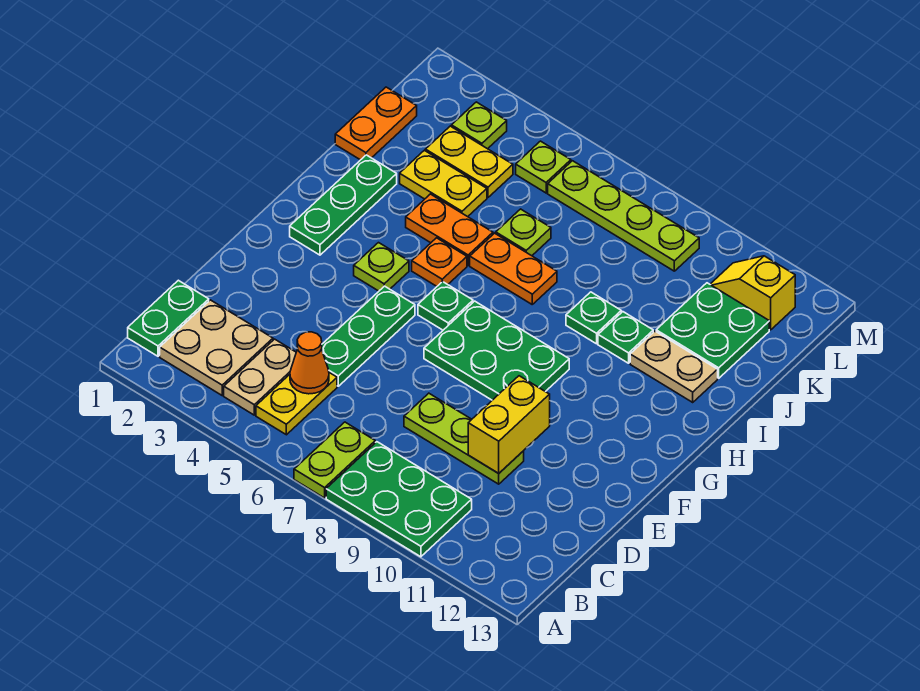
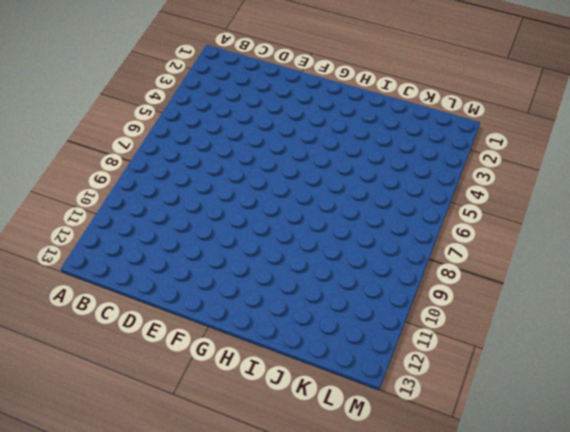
none -> lime 1x2 plate [294,422,375,498]
none -> green 2x3 plate [326,442,472,557]
none -> green 1x2 plate [128,280,209,356]

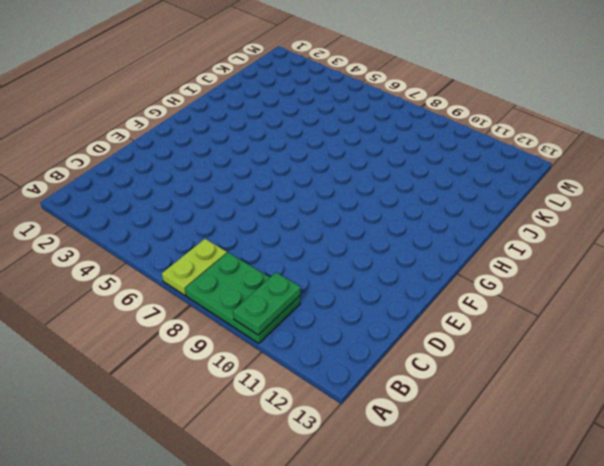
green 1x2 plate [233,272,300,335] -> green 1x2 plate moved to [128,280,209,356]
none -> tan 2x2 plate [160,300,273,395]
none -> tan 1x2 plate [224,339,296,415]
none -> yellow 1x2 plate [256,373,337,435]

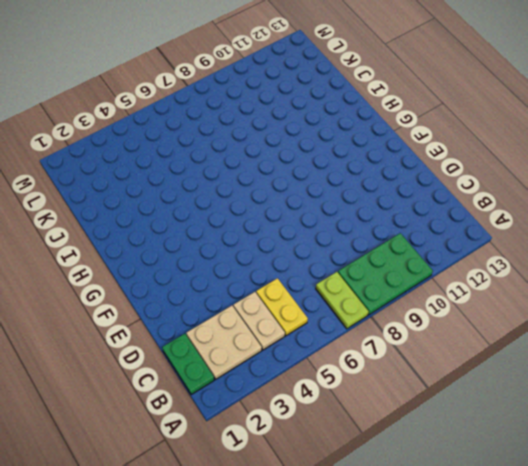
none -> green 1x3 plate [322,286,415,386]
none -> lime 1x3 plate [404,393,524,484]
none -> green 2x3 plate [424,301,569,400]

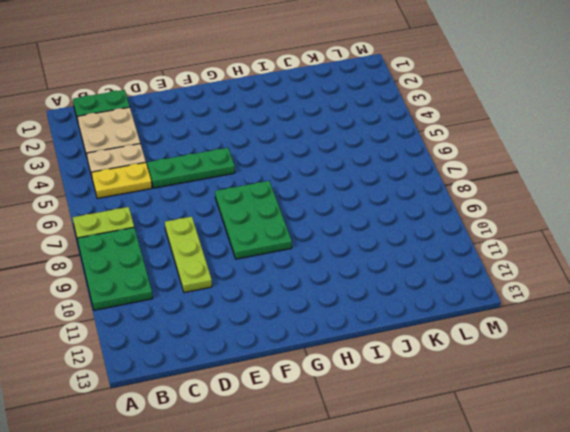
none -> green 1x3 plate [290,155,397,255]
none -> lime 1x1 plate [354,243,409,291]
none -> green 1x1 plate [418,282,473,330]

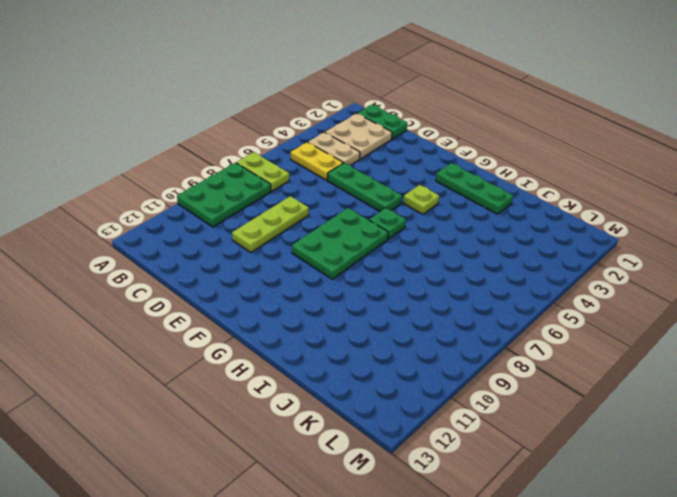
none -> orange 1x1 plate [412,238,467,286]
none -> orange 1x2 plate [406,194,493,265]
none -> orange 1x2 plate [470,233,557,304]

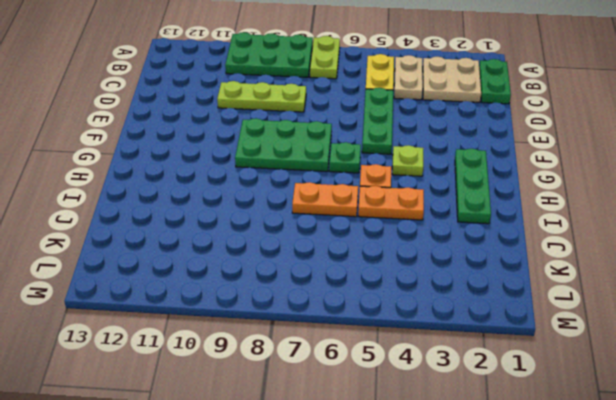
none -> green 1x1 plate [566,292,621,344]
none -> green 1x1 plate [598,312,653,363]
none -> tan 1x2 plate [630,331,718,402]

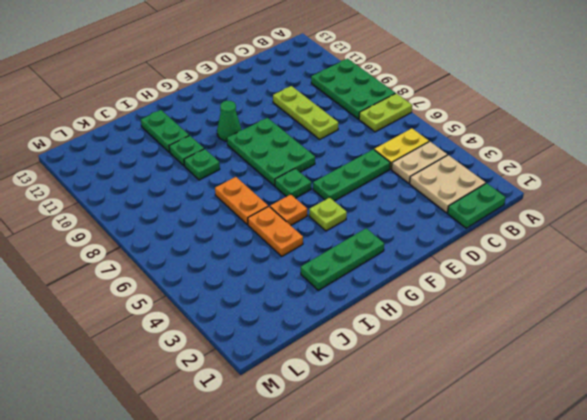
green 1x1 cone [217,101,241,141] -> none
green 1x2 plate [141,110,189,152] -> tan 1x2 plate [630,331,718,402]
none -> orange 1x2 plate [335,87,417,160]
none -> yellow 1x2 plate [400,150,487,217]
none -> lime 1x1 plate [496,209,551,256]

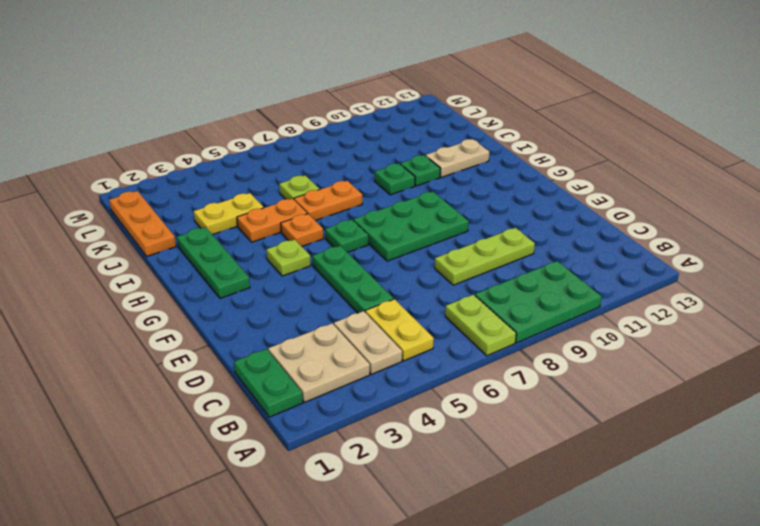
orange 1x3 plate [109,191,176,256] -> orange 1x2 plate [335,87,417,160]
none -> green 2x2 plate [656,283,769,378]
none -> yellow 1x2 plate [425,126,513,197]
none -> lime 1x1 plate [451,102,507,149]

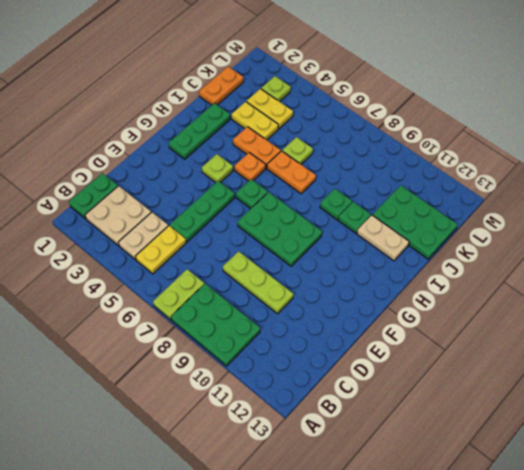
green 2x3 plate [373,186,457,259] -> green 2x2 plate [656,283,769,378]
none -> lime 1x1 plate [516,141,571,193]
none -> lime 1x4 plate [548,161,699,271]
none -> yellow 1x2 slope [710,256,795,330]

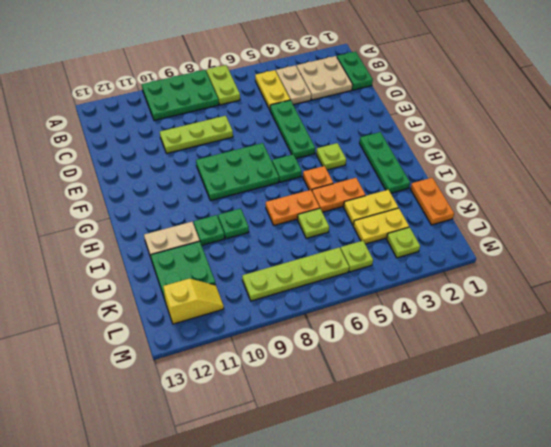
none -> orange 1x1 cone [290,332,329,394]
none -> yellow 1x2 brick [468,376,550,473]

